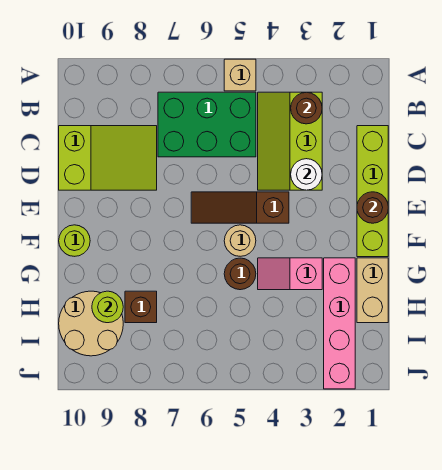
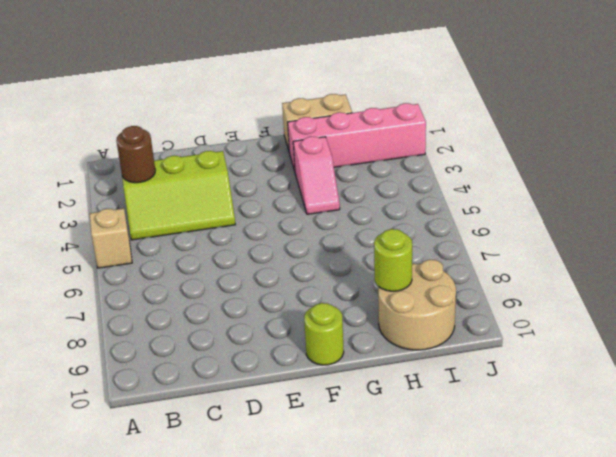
none -> green 2x3 brick [158,92,256,157]
none -> lime 1x4 brick [357,126,388,257]
none -> lime 2x3 slope [59,126,157,190]

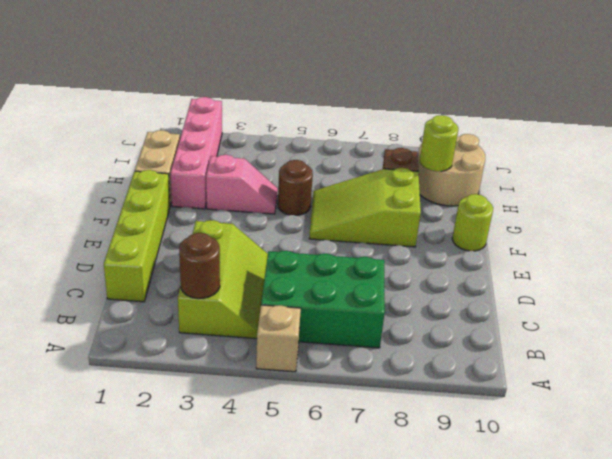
lime 2x3 slope [309,168,421,247] -> lime 2x3 slope moved to [59,126,157,190]
none -> brown 1x3 slope [191,192,289,223]
none -> tan 1x1 round brick [224,225,256,256]
none -> white 1x1 round brick [291,159,322,190]

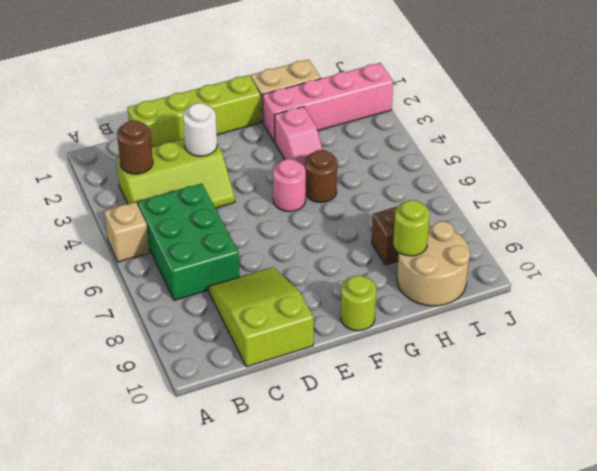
pink 1x1 round brick [273,159,306,212] -> tan 1x1 round brick [224,225,256,256]
none -> brown 1x3 slope [191,192,289,223]
none -> brown 1x1 round brick [357,192,388,223]

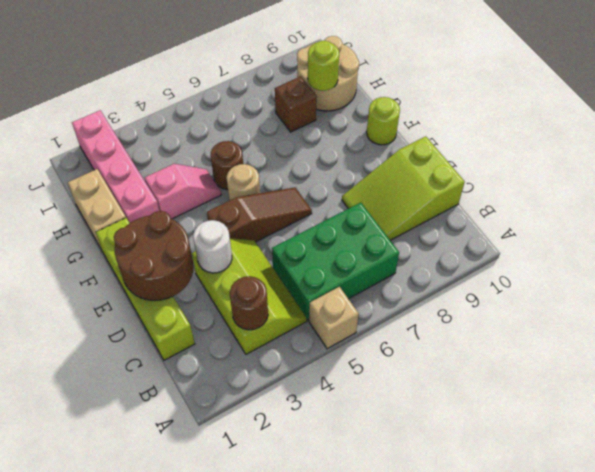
brown 2x2 round brick [114,211,194,300] -> brown 1x1 round brick [357,192,388,223]

